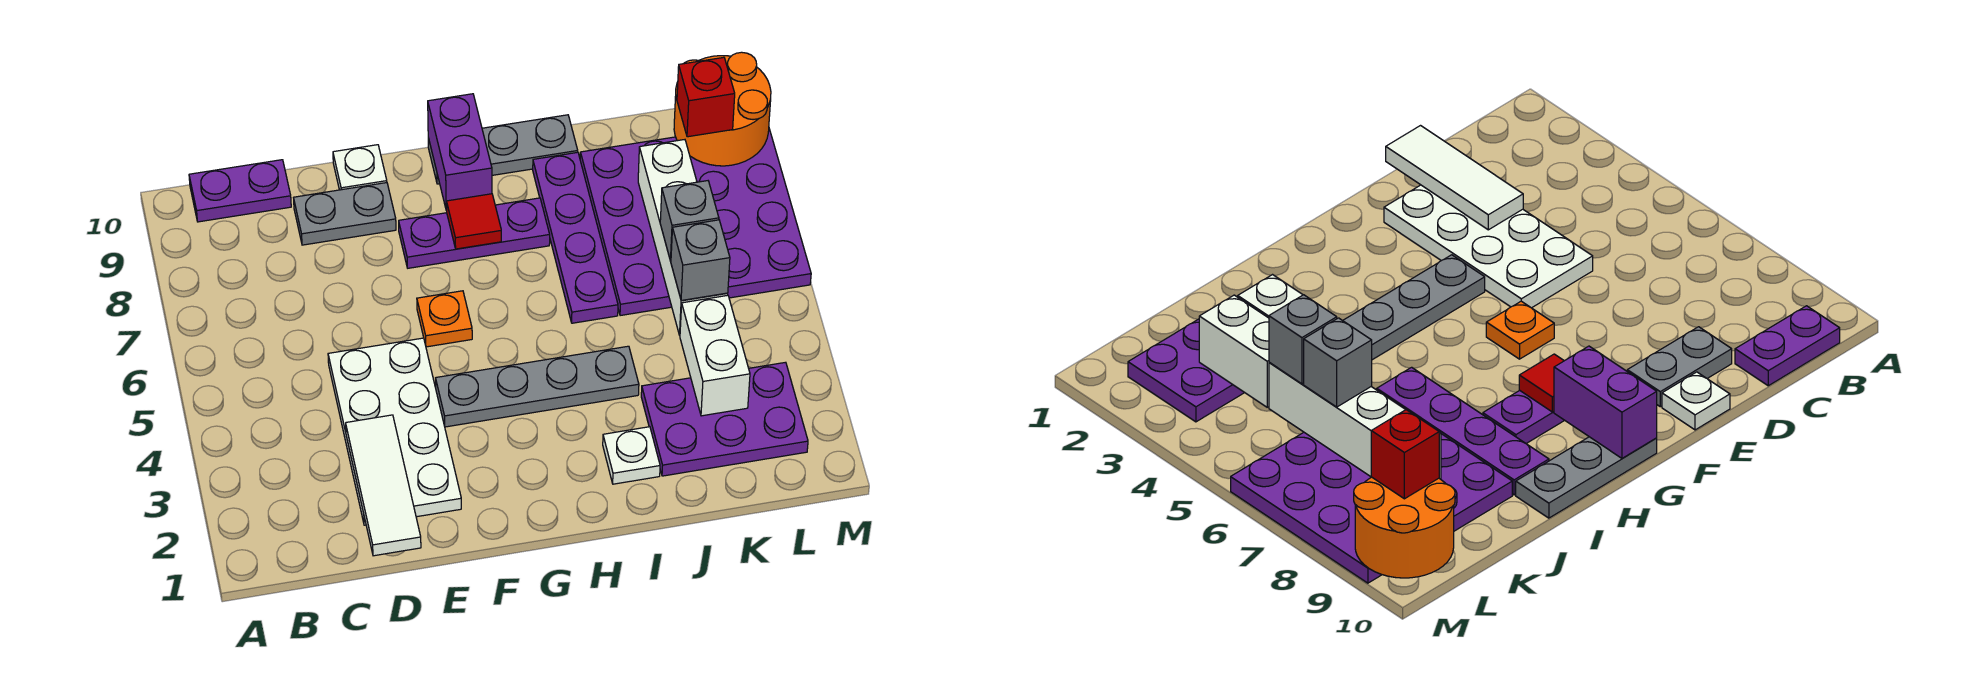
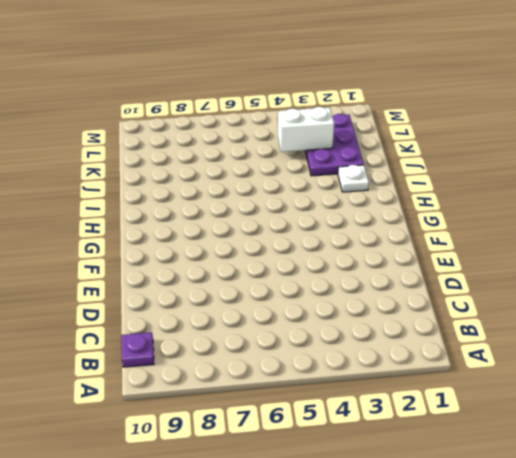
purple 1x1 plate [121,332,154,367] -> purple 1x2 plate [189,160,291,222]
none -> white 2x4 plate [328,338,461,525]
none -> grey 1x2 plate [294,183,396,245]
none -> white 1x1 plate [333,145,387,190]

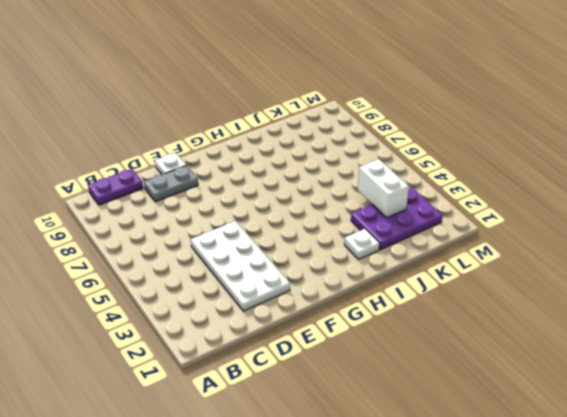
none -> grey 1x4 plate [436,346,639,427]
none -> orange 1x1 plate [417,291,472,347]
none -> purple 1x3 plate [399,198,550,268]

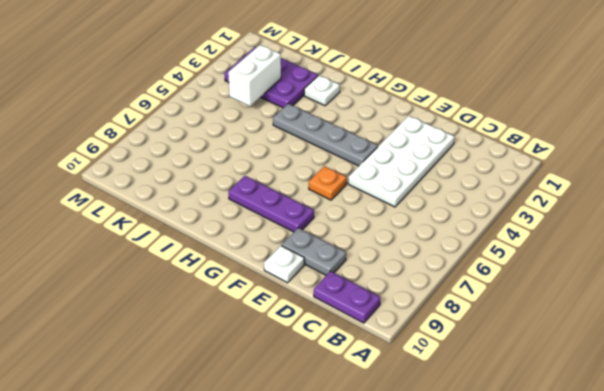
none -> grey 1x3 plate [428,115,578,184]
none -> purple 1x4 plate [533,152,618,323]
none -> purple 4x4 plate [580,129,811,316]

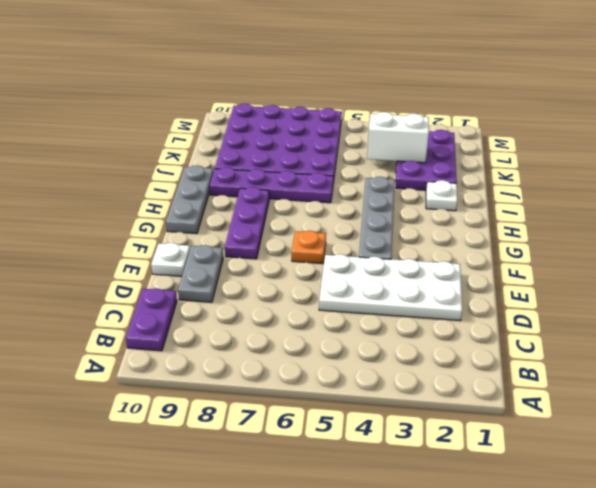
none -> white 1x3 tile [346,415,421,556]
none -> red 1x1 tile [446,194,501,249]
none -> purple 1x2 brick [428,94,492,210]

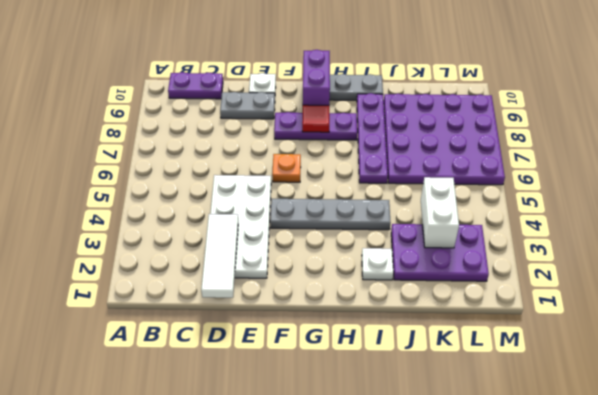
none -> white 1x4 brick [638,140,728,335]
none -> orange 2x2 round brick [674,52,771,166]
none -> grey 1x1 brick [671,220,730,301]

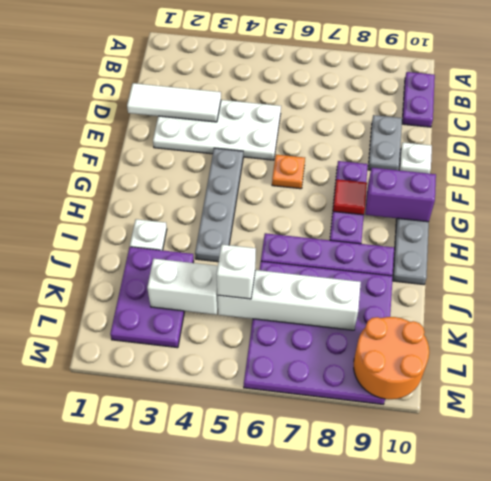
white 1x1 brick [217,244,256,299] -> grey 1x1 brick [671,220,730,301]
none -> grey 1x1 brick [660,181,719,261]
none -> red 1x1 brick [677,57,735,137]

